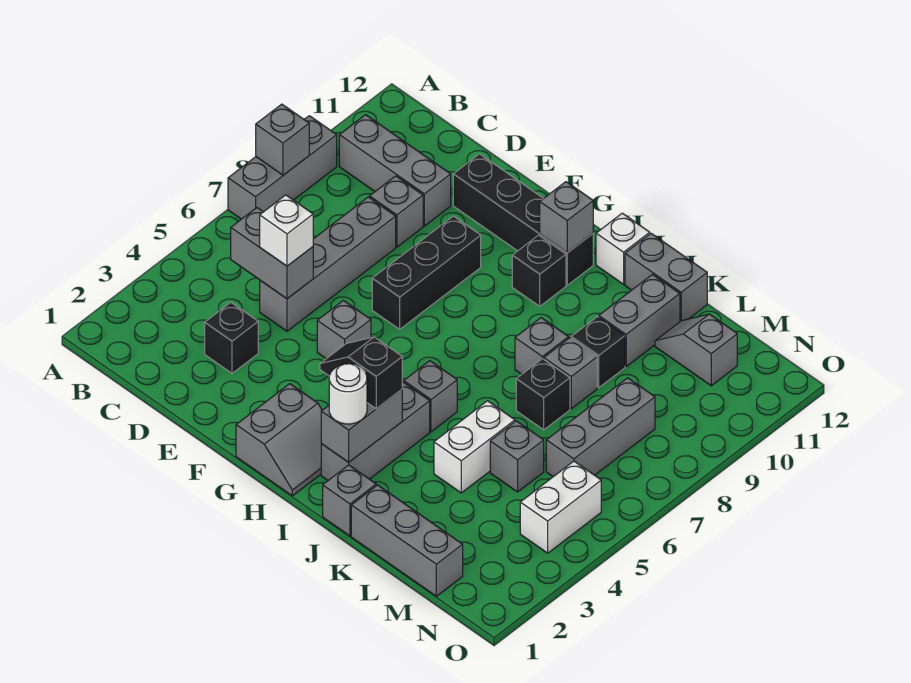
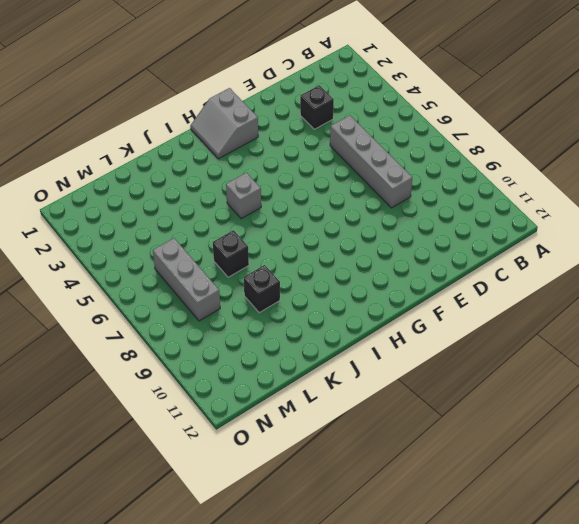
none -> grey 1x3 brick [228,116,337,219]
none -> grey 1x3 brick [339,115,451,226]
none -> grey 1x1 brick [370,176,423,247]
none -> black 1x4 brick [453,154,593,285]

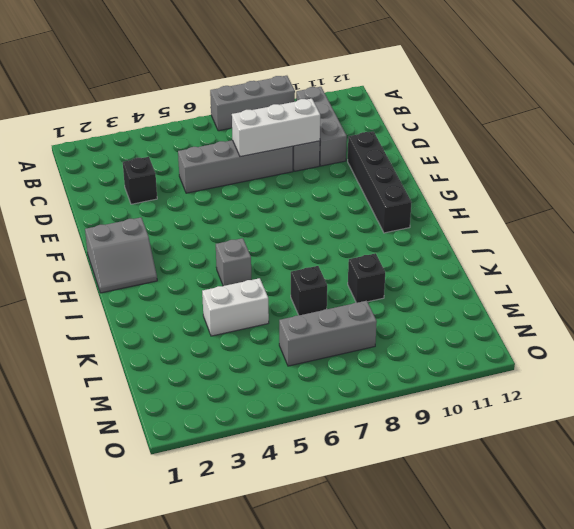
white 1x3 brick [232,99,320,157] -> none
none -> grey 1x1 brick [317,300,371,359]
none -> black 1x3 brick [372,216,481,329]
none -> black 1x1 brick [512,235,566,306]
none -> grey 1x3 brick [321,382,430,480]

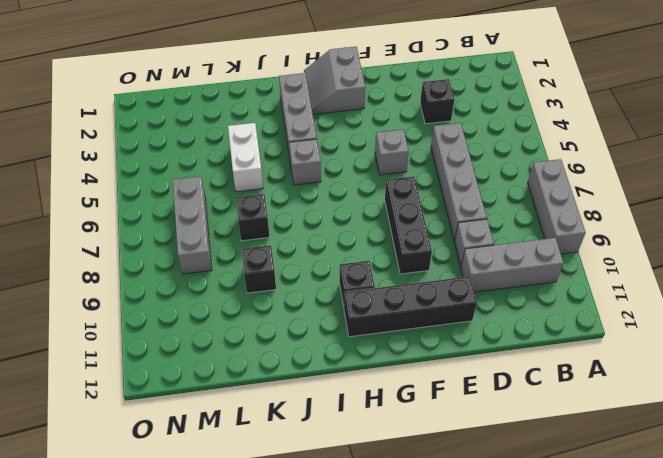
none -> white 1x1 brick [596,213,650,284]
none -> grey 1x1 brick [323,465,376,536]
none -> grey 1x1 brick [515,318,569,374]
none -> grey 1x2 brick [625,233,707,321]

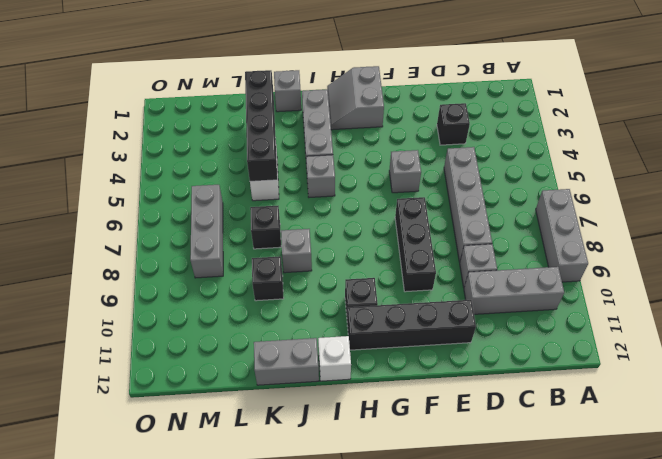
black 1x4 brick [245,70,277,181] -> none
none -> grey 1x3 brick [351,485,463,596]
none -> grey 1x1 brick [544,338,597,409]
none -> grey 1x2 brick [599,275,680,366]
none -> grey 1x1 brick [490,421,544,492]

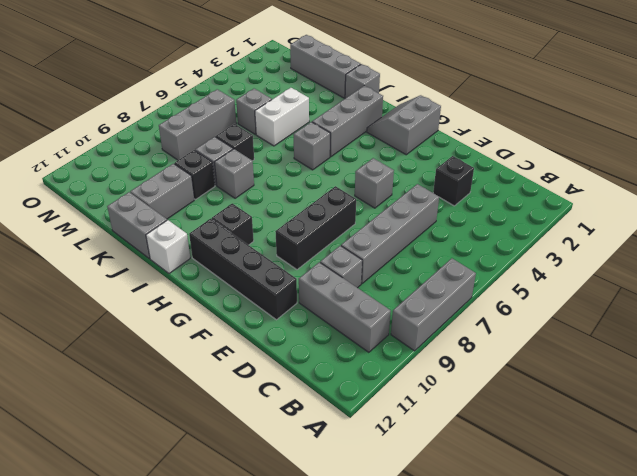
none -> grey 1x2 slope [655,314,737,386]
none -> white 1x2 brick [520,461,601,553]
none -> grey 1x1 brick [256,104,309,175]
none -> grey 1x2 brick [231,208,313,299]

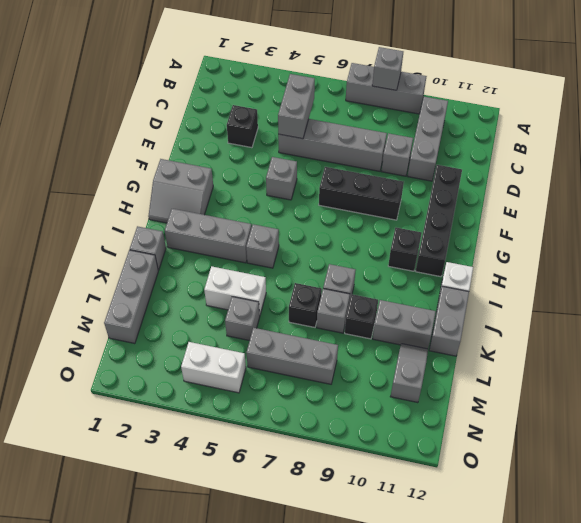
none -> grey 1x1 brick [540,182,593,253]
none -> grey 1x2 brick [321,390,402,462]
none -> white 1x1 brick [260,195,313,266]
none -> black 1x2 slope [320,337,402,409]

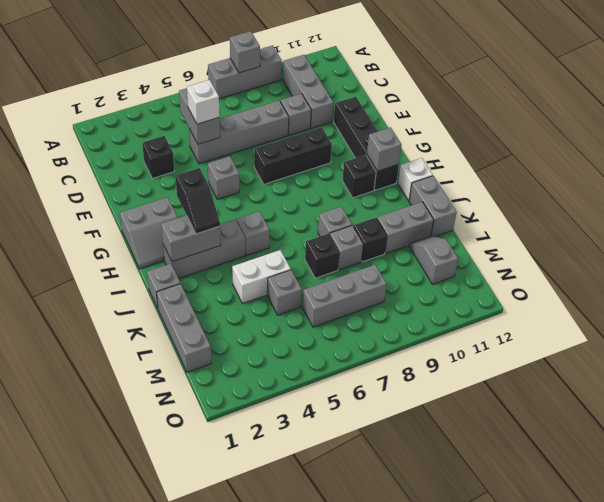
black 1x2 slope [176,168,220,234] -> black 1x2 slope turned to [320,337,402,409]
none -> white 1x2 brick [520,461,601,553]
none -> white 1x1 round brick [329,364,367,424]

